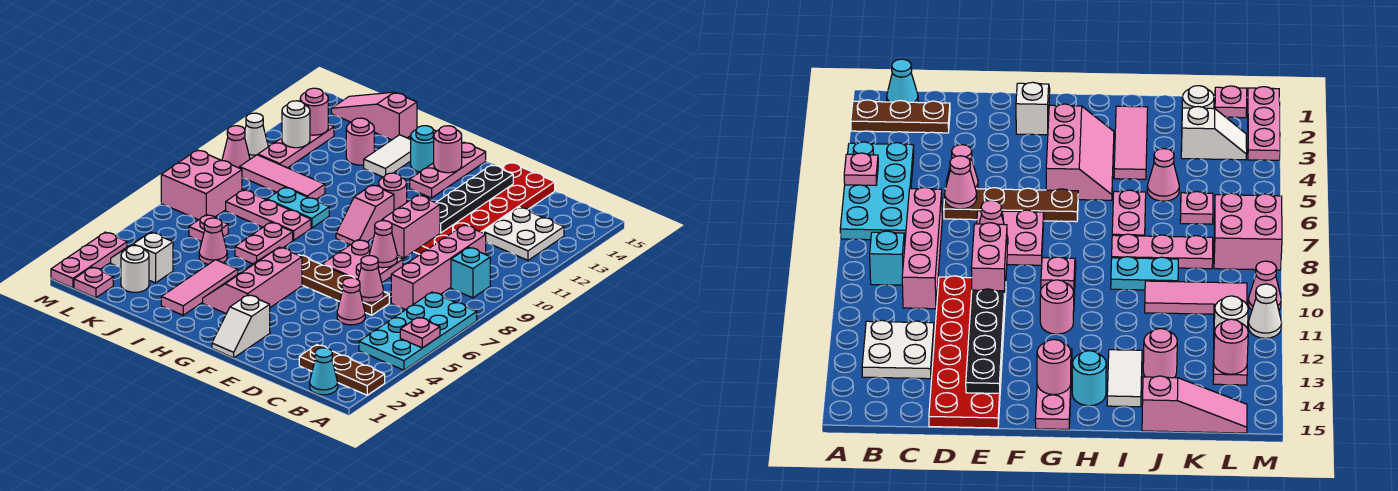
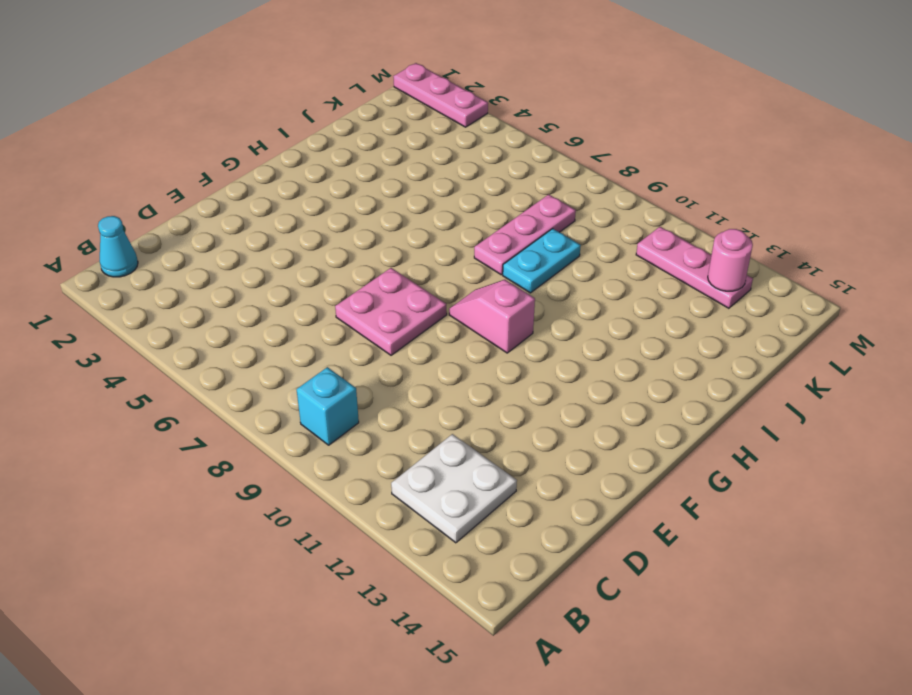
none -> brown 1x3 plate [299,345,385,395]
none -> cyan 2x4 plate [359,292,477,370]
none -> pink 1x4 brick [391,225,486,310]
none -> pink 1x1 cone [337,278,365,325]

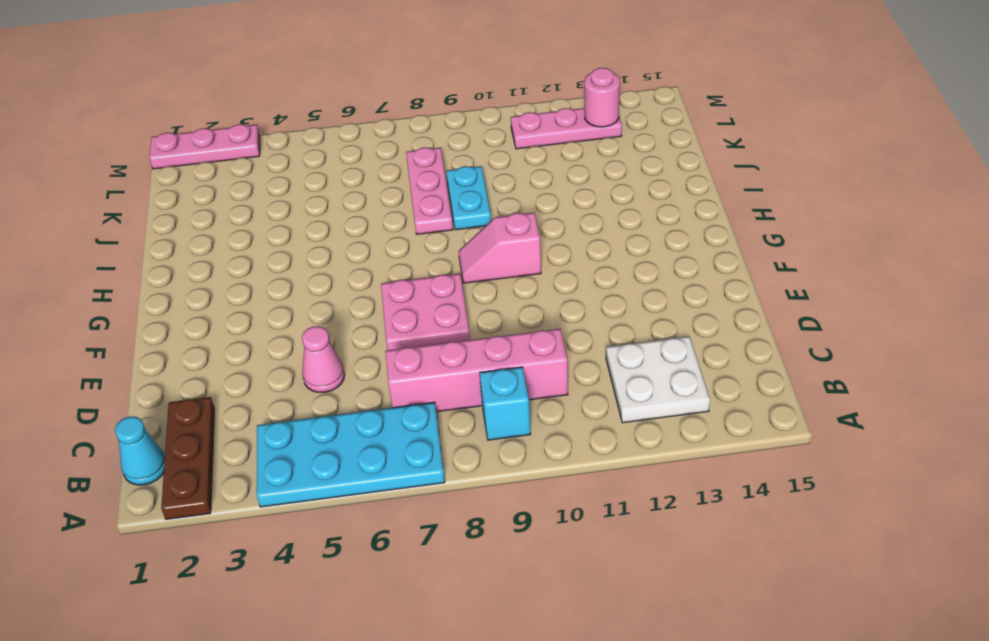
none -> brown 1x4 plate [299,255,389,315]
none -> red 2x6 plate [414,162,555,254]
none -> white 1x2 slope [212,295,270,358]
none -> pink 2x3 slope [203,247,302,314]

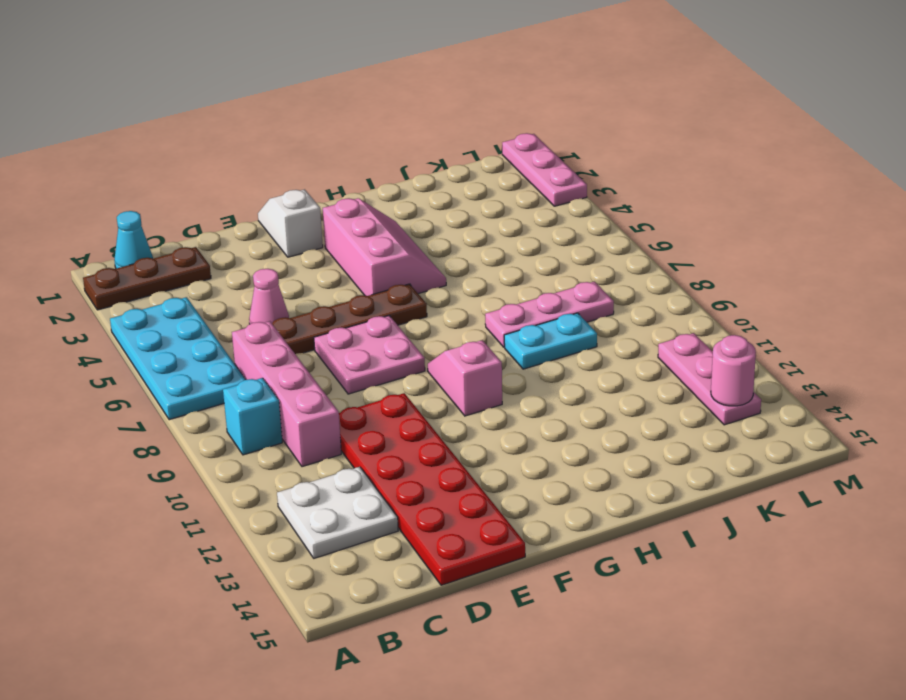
none -> pink 1x1 round brick [379,173,407,210]
none -> pink 1x3 plate [410,142,486,198]
none -> cyan 1x1 round brick [411,126,436,172]
none -> pink 1x3 tile [161,260,238,315]

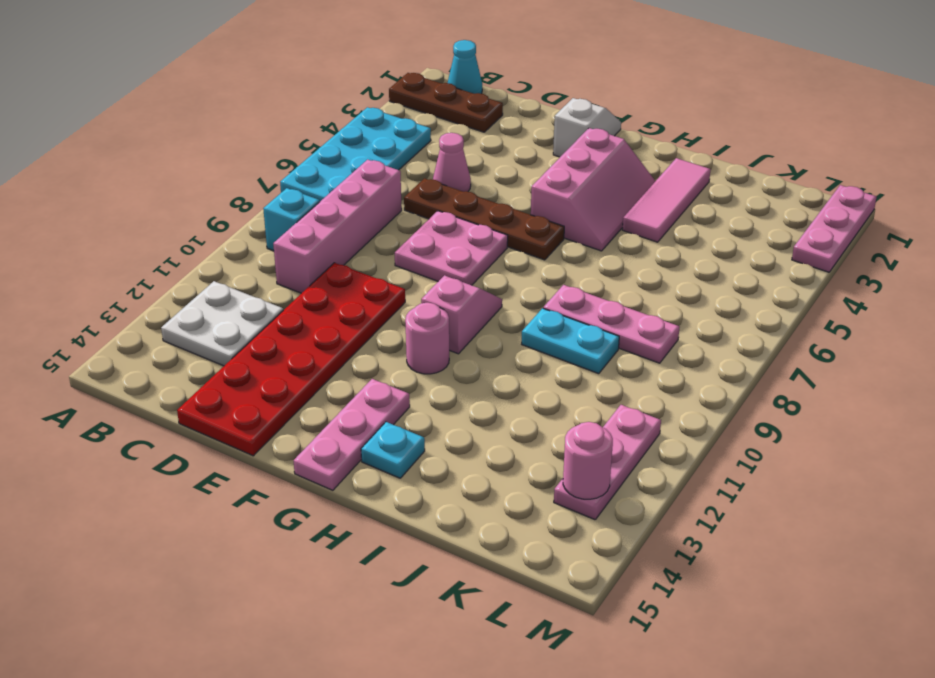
cyan 1x1 plate [361,422,425,478] -> cyan 1x1 round brick [411,126,436,172]
none -> pink 1x2 plate [235,222,293,264]
none -> white 1x2 tile [364,135,411,177]
none -> pink 1x1 cone [199,218,227,264]
none -> pink 1x3 tile [239,155,325,199]

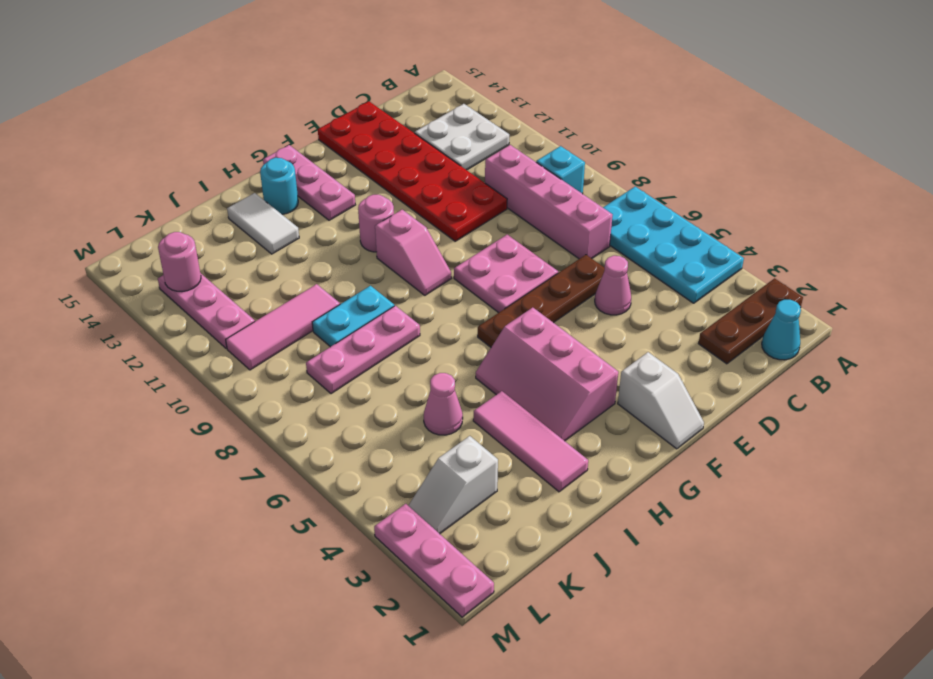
none -> pink 1x2 plate [235,222,293,264]
none -> pink 1x1 round brick [346,118,374,165]
none -> pink 1x3 slope [331,92,417,140]
none -> white 1x1 round brick [121,246,149,292]

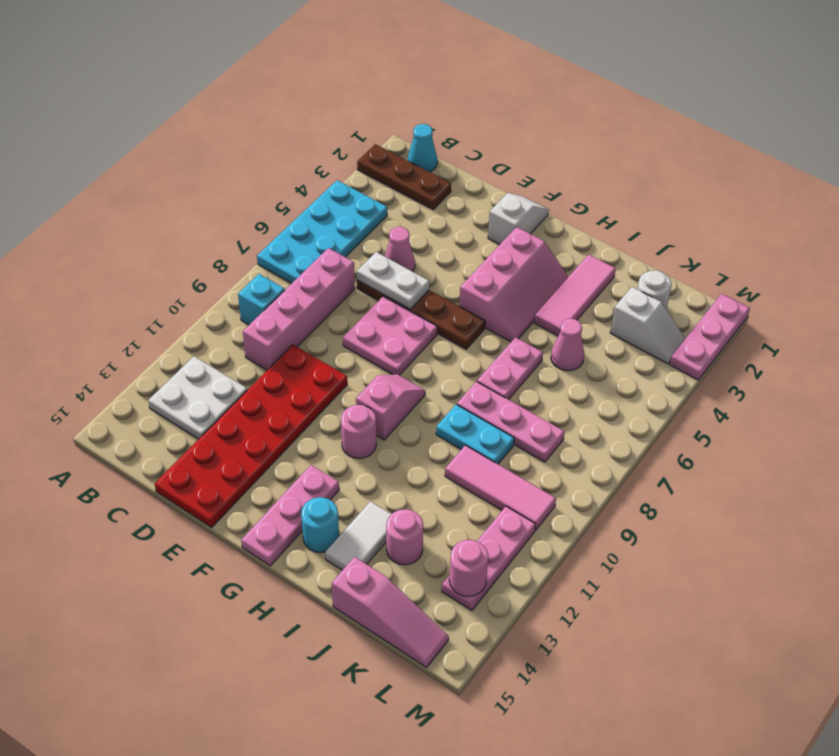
white 1x2 plate [357,252,429,309] -> pink 1x1 cone [358,256,384,302]
none -> pink 1x1 plate [189,215,228,242]
none -> pink 1x1 plate [74,267,113,298]
none -> pink 2x2 brick [161,150,242,220]
none -> pink 1x1 cone [222,126,250,168]

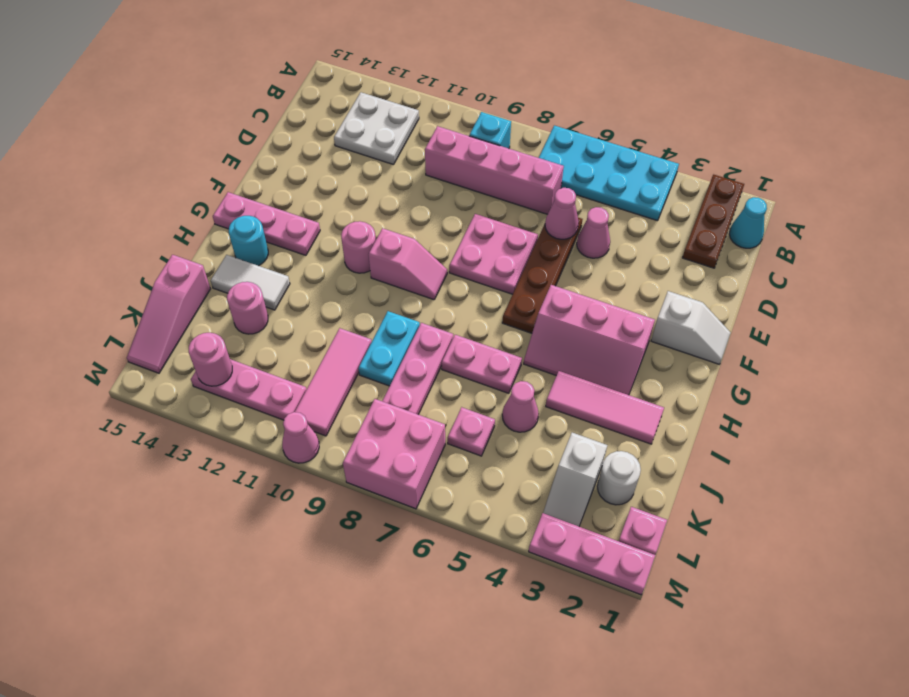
none -> red 2x6 plate [414,162,555,254]
none -> white 1x1 cone [245,113,268,159]
none -> pink 1x1 plate [400,317,440,348]
none -> pink 1x1 cone [369,221,397,268]

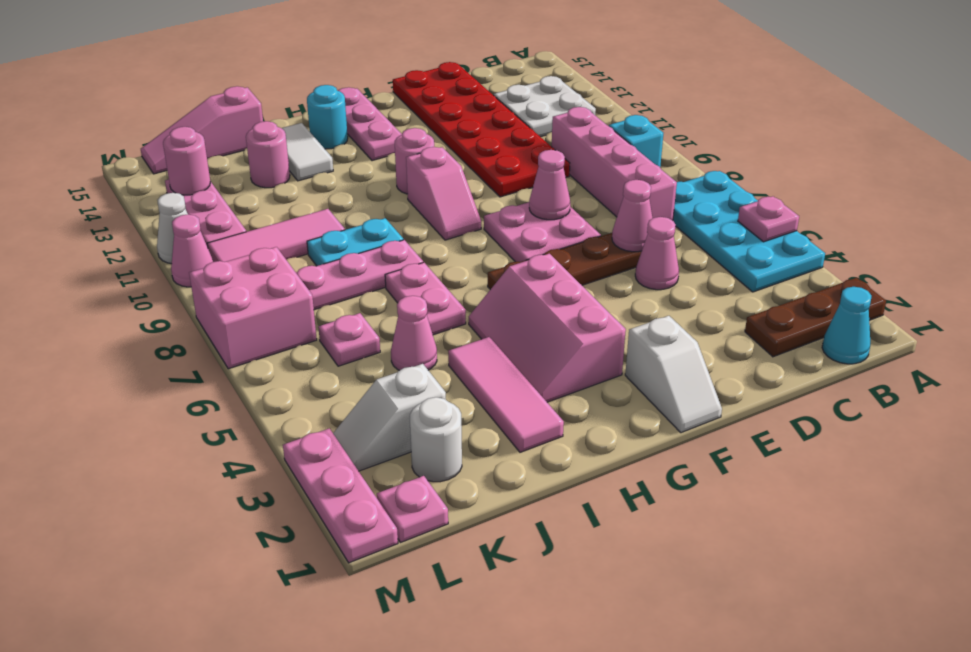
none -> pink 1x2 brick [382,195,440,258]
none -> black 1x4 plate [436,165,513,233]
none -> pink 1x1 round brick [434,126,462,173]
none -> white 1x1 round brick [282,101,310,148]

